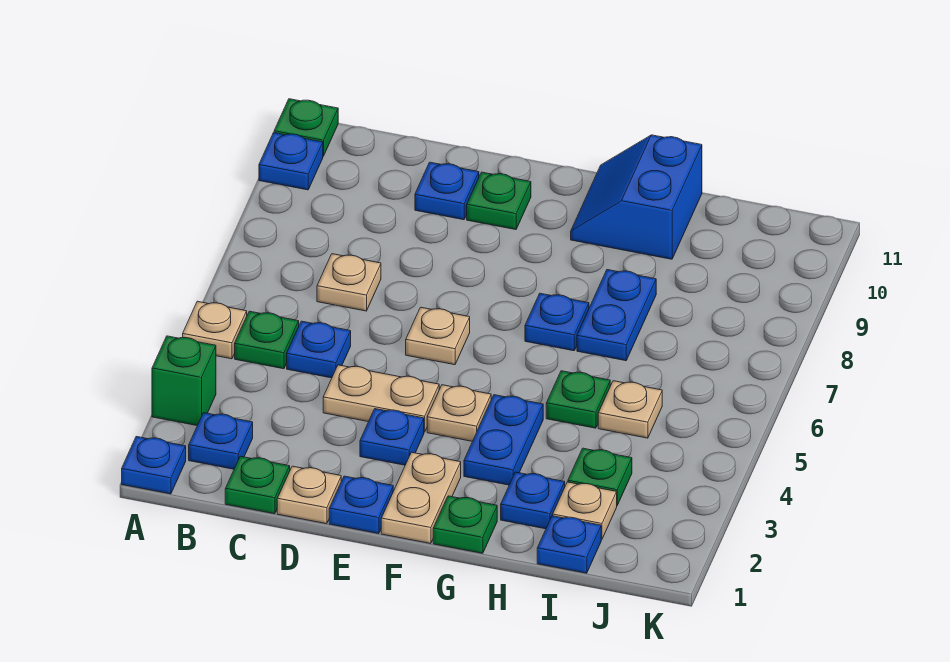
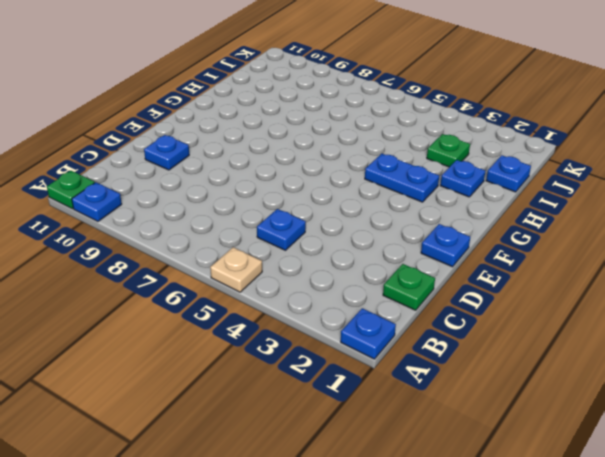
none -> green 1x1 brick [152,336,216,425]
none -> blue 1x1 plate [189,413,253,469]
none -> green 1x1 plate [235,311,299,369]
none -> tan 1x1 plate [317,254,381,311]

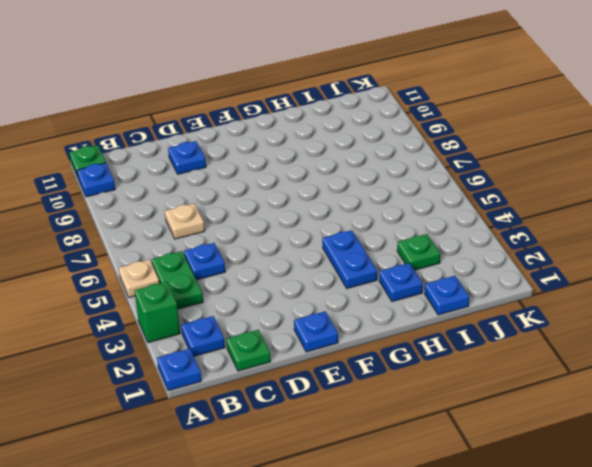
green 1x2 plate [152,251,203,309] -> green 1x1 plate [235,311,299,369]
none -> tan 1x1 plate [277,466,341,524]
none -> tan 1x2 plate [323,365,439,432]
none -> blue 1x1 plate [360,409,424,465]
none -> tan 1x1 plate [406,307,470,365]

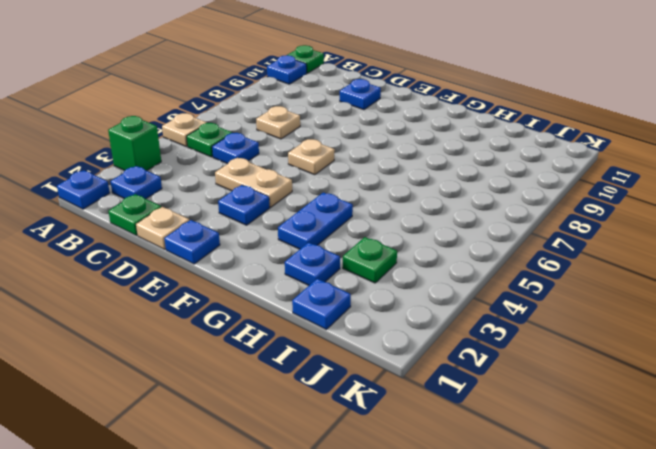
none -> green 1x1 plate [467,172,531,230]
none -> tan 1x2 plate [381,452,461,544]
none -> tan 1x1 plate [427,385,491,441]
none -> green 1x1 plate [433,496,497,553]

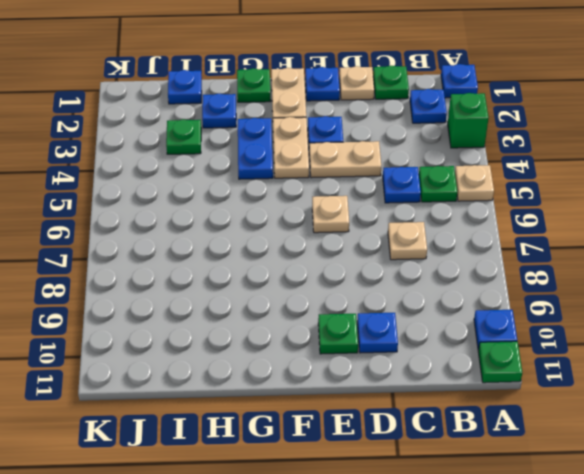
tan 1x2 plate [273,117,309,178] -> tan 1x1 plate [427,385,491,441]
none -> blue 1x1 plate [525,293,589,351]
none -> blue 2x2 slope [571,135,702,259]
none -> green 1x1 plate [546,371,610,428]
none -> blue 1x2 plate [577,270,656,361]

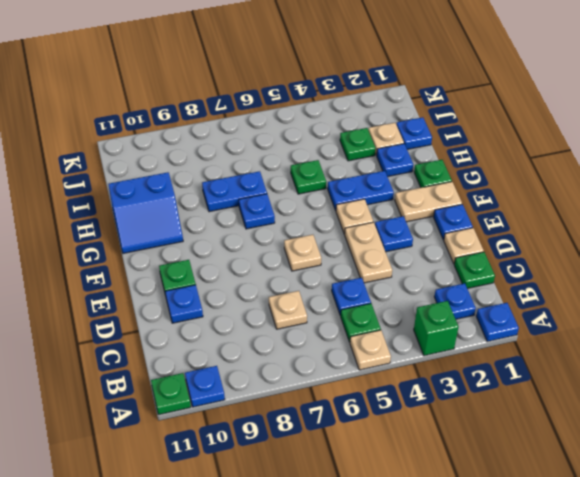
none -> tan 1x1 plate [598,381,662,438]

